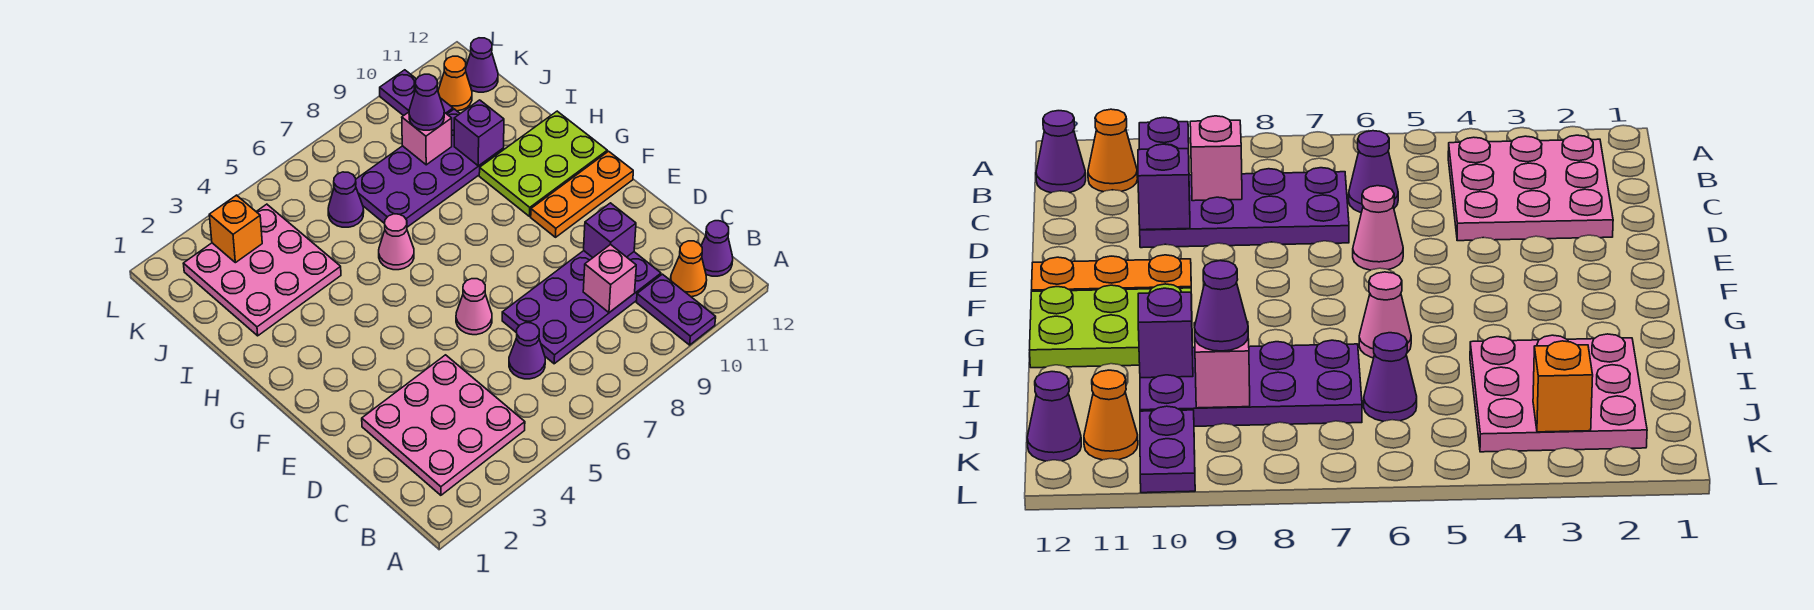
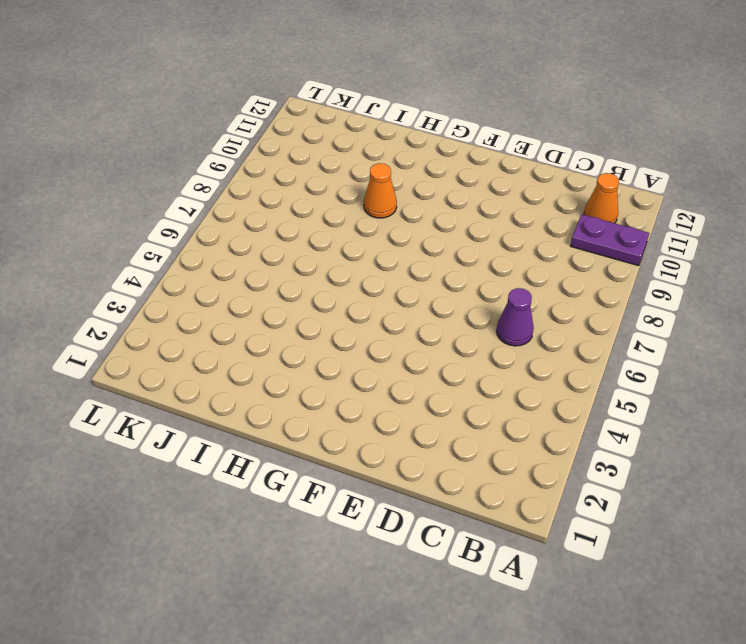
orange 1x1 cone [364,163,397,218] -> orange 1x1 cone moved to [438,56,472,111]
none -> pink 3x3 plate [362,355,525,495]
none -> purple 1x1 cone [701,221,733,276]
none -> purple 2x4 plate [502,251,661,364]

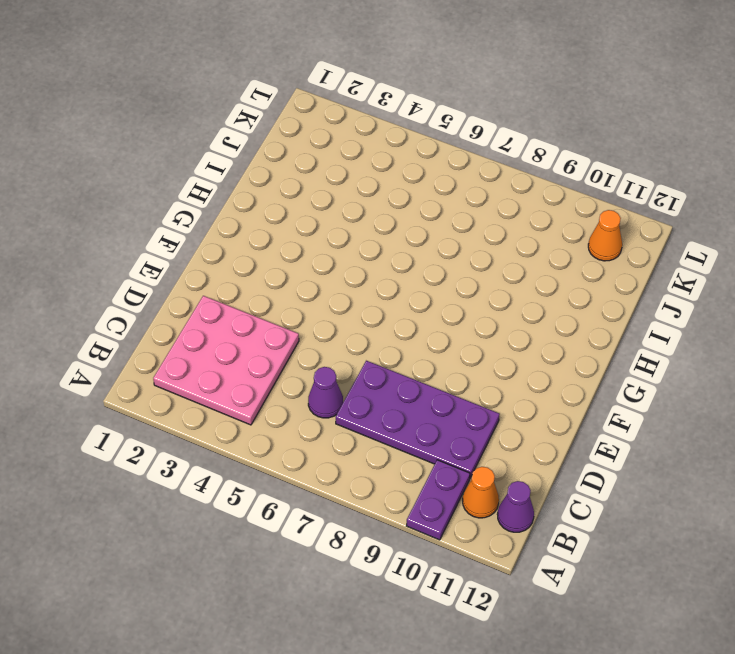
none -> pink 1x1 cone [456,279,492,335]
none -> orange 1x3 plate [531,151,633,237]
none -> lime 2x3 plate [479,111,607,216]

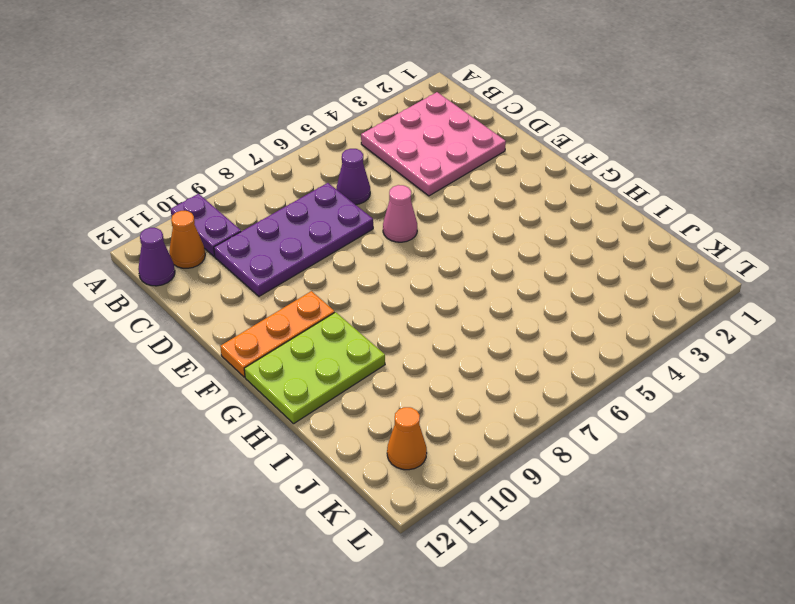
none -> pink 1x1 cone [379,214,414,270]
none -> pink 3x3 plate [183,204,341,336]
none -> purple 2x4 plate [356,109,504,227]

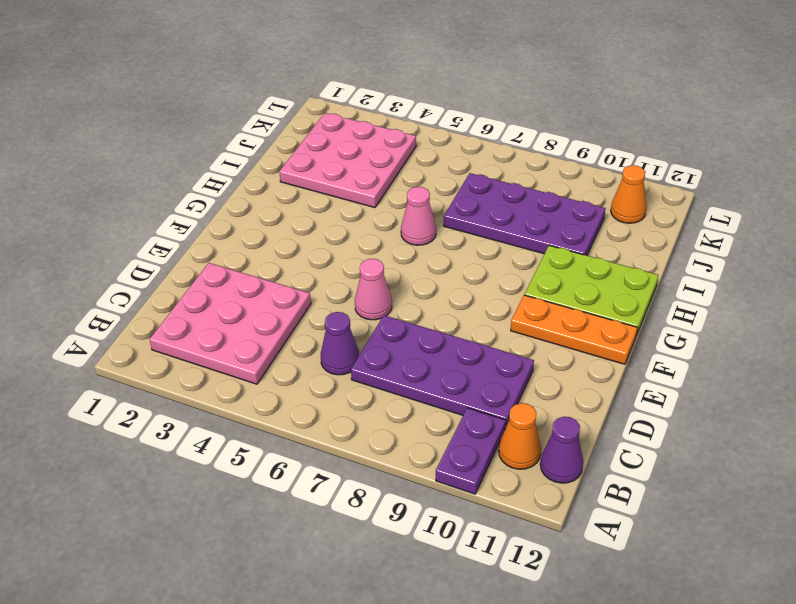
none -> purple 1x1 cone [328,172,364,227]
none -> purple 1x2 plate [380,70,453,116]
none -> purple 1x1 cone [466,38,498,92]

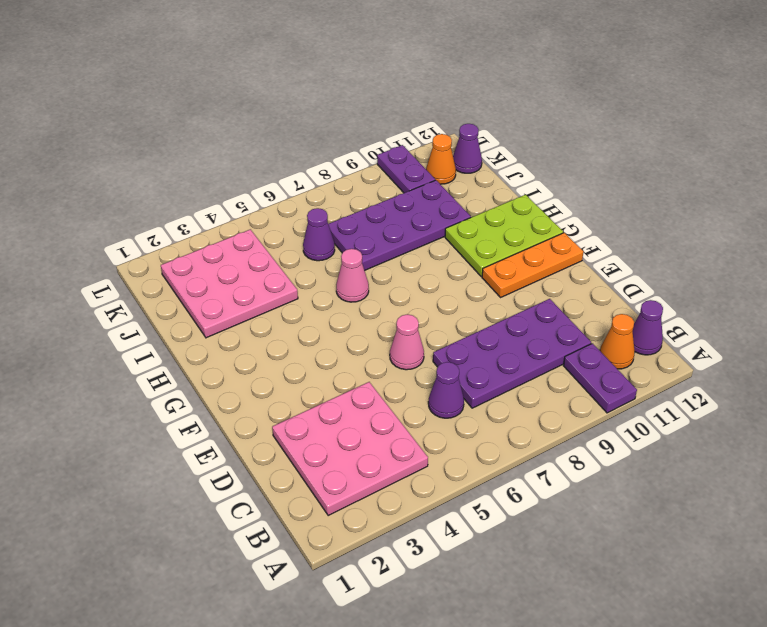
none -> pink 1x1 brick [583,244,636,313]
none -> purple 1x1 brick [584,203,636,258]
none -> purple 1x1 brick [454,100,504,166]

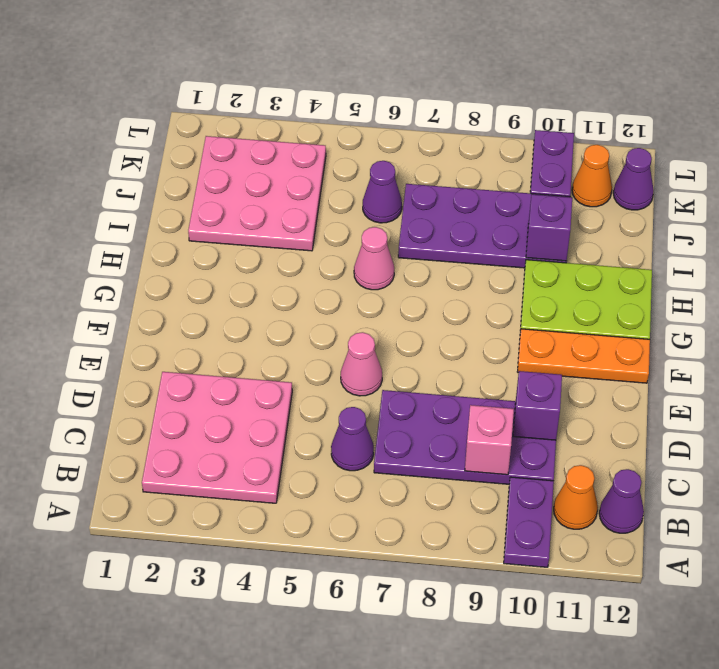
none -> pink 1x1 brick [402,112,452,165]
none -> orange 1x1 brick [209,195,262,263]
none -> purple 1x1 cone [409,74,444,130]

